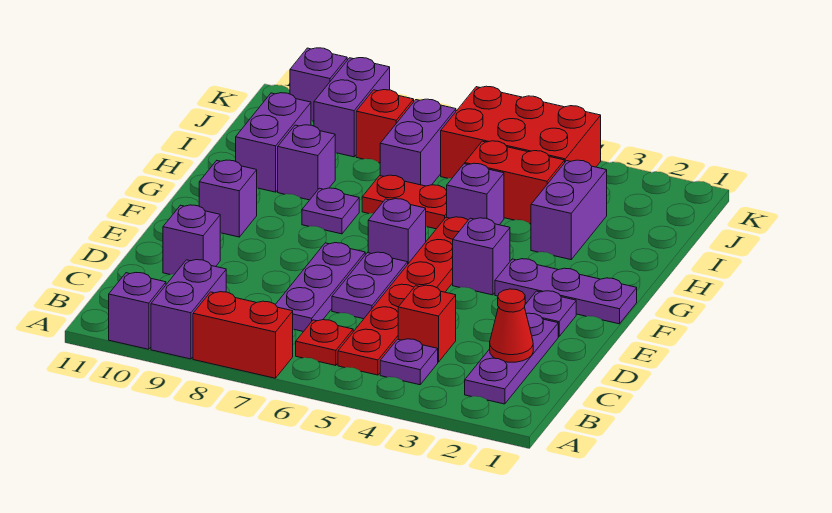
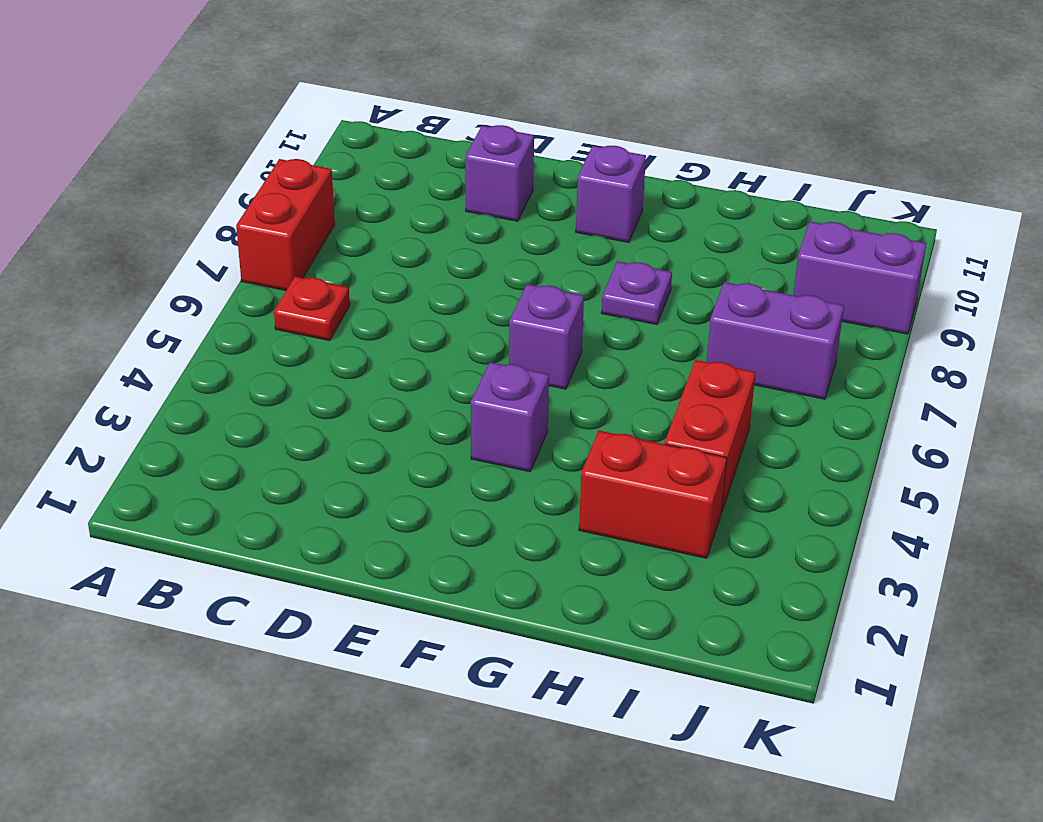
red 1x2 brick [579,431,727,558] -> purple 1x2 brick [531,160,607,260]
none -> purple 1x2 brick [151,260,226,359]
none -> purple 1x1 brick [109,273,166,349]
none -> purple 1x3 plate [465,313,558,404]

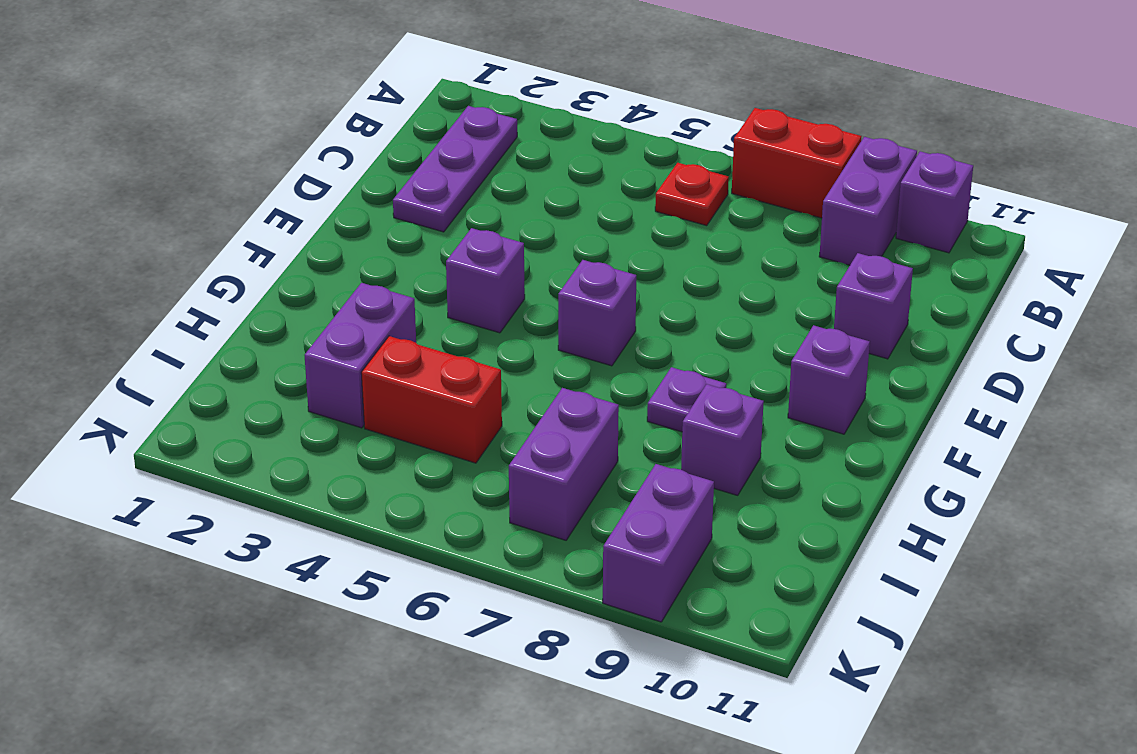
none -> purple 1x1 plate [380,339,438,385]
none -> red 1x6 plate [338,217,468,375]
none -> red 1x1 brick [398,285,456,362]

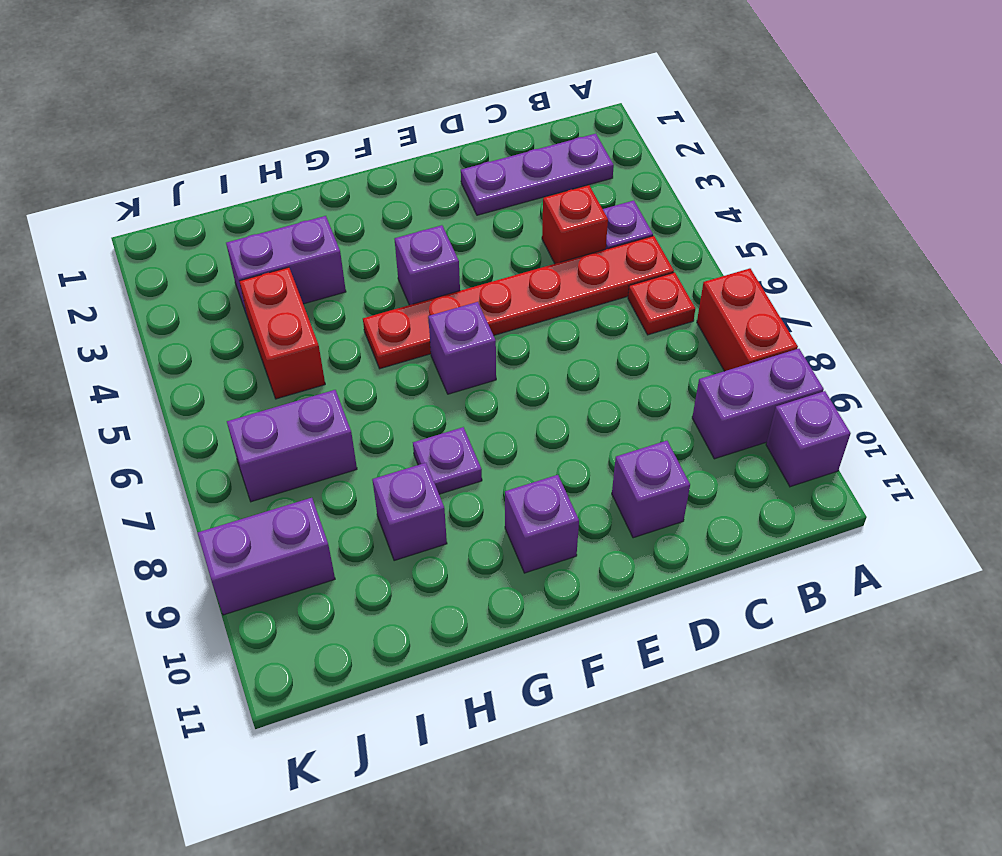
none -> purple 1x3 plate [275,243,365,332]
none -> purple 1x2 plate [332,252,408,319]
none -> purple 1x1 plate [525,291,576,337]

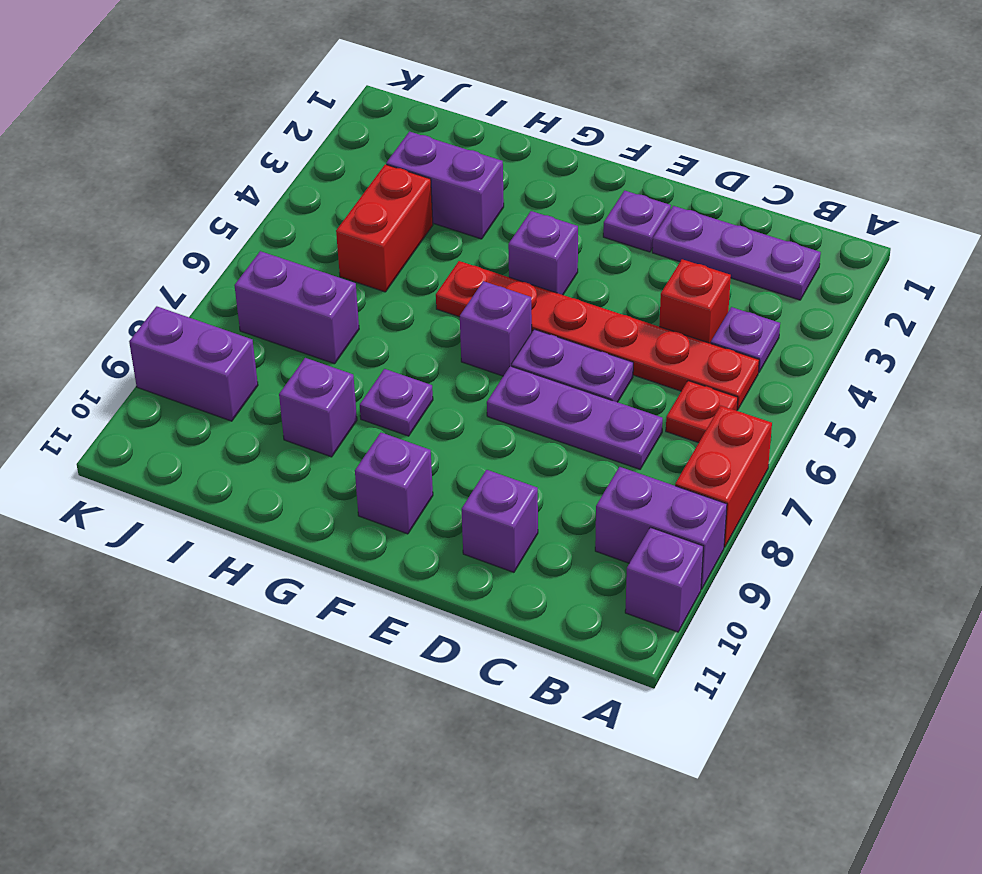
none -> purple 1x3 plate [495,259,637,324]
none -> purple 1x1 brick [447,163,504,225]
none -> red 1x2 plate [362,175,447,229]

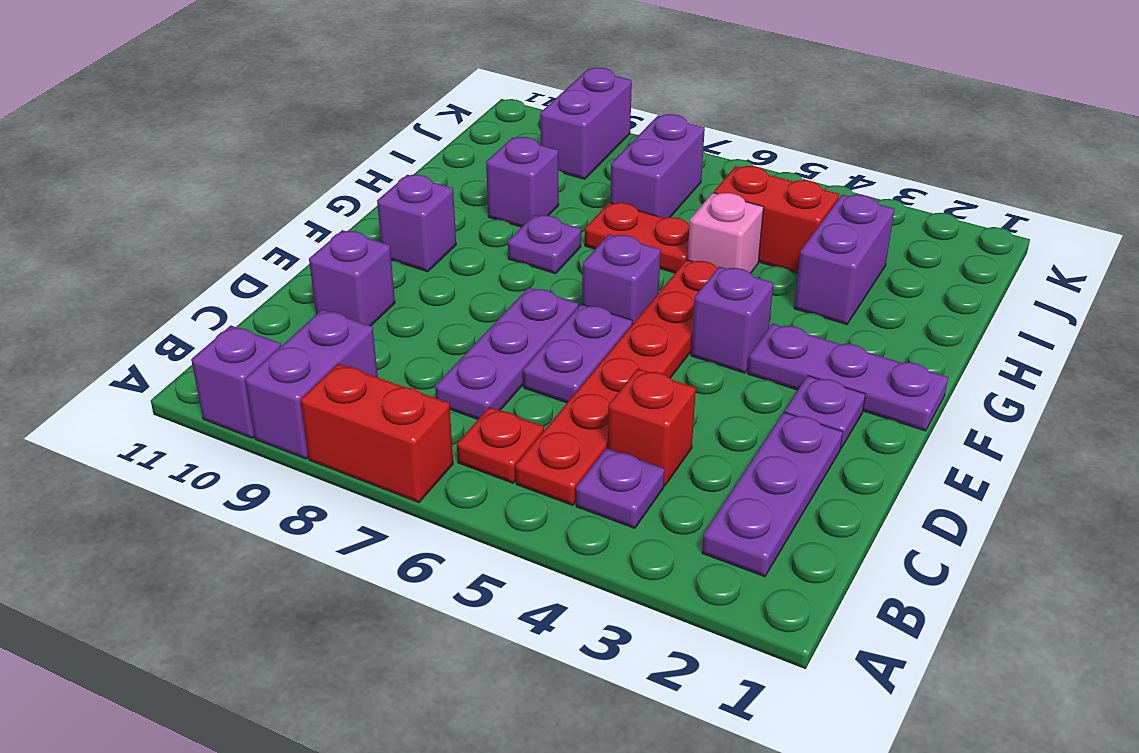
pink 1x1 brick [687,193,764,273] -> purple 1x1 brick [447,163,504,225]
none -> purple 1x2 brick [236,93,311,192]
none -> red 2x3 brick [441,86,601,178]
none -> red 1x1 brick [356,90,414,163]

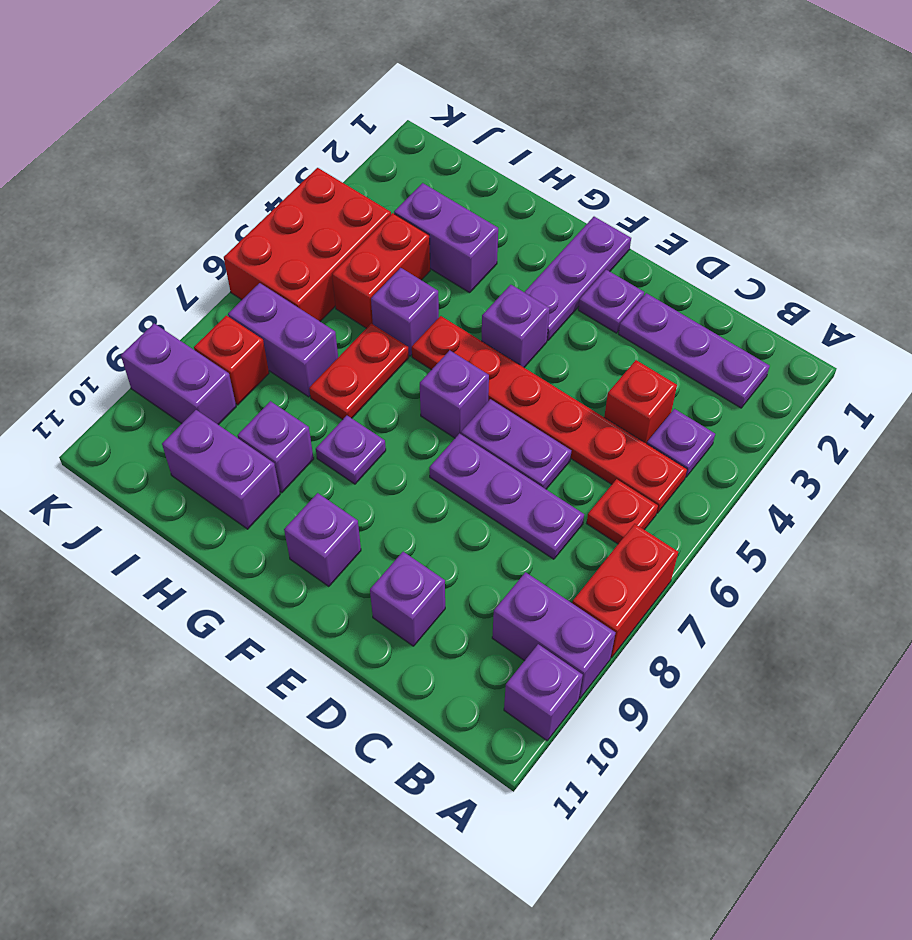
none -> purple 1x1 brick [290,48,347,121]
none -> red 1x1 cone [490,289,533,362]

